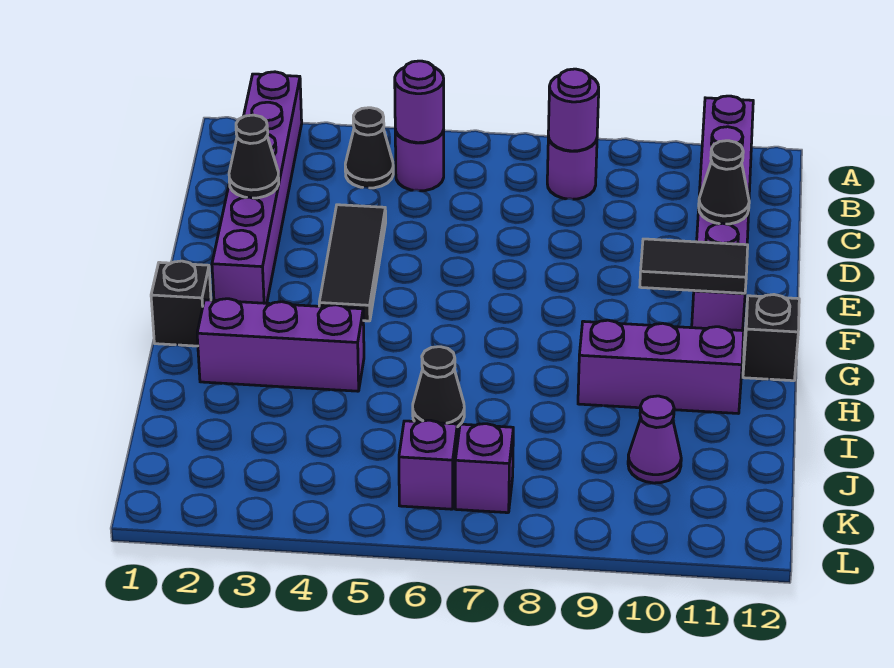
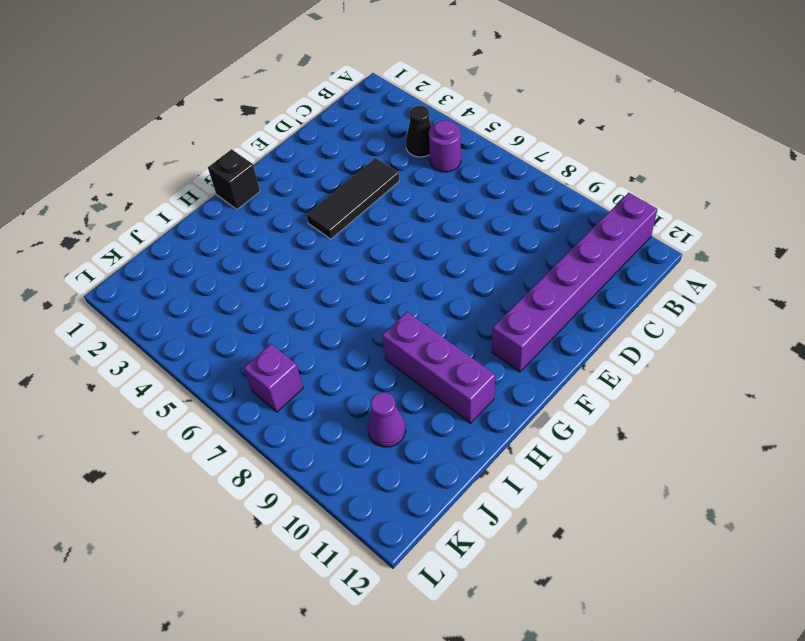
none -> purple 1x6 brick [212,72,302,303]
none -> purple 1x1 round brick [547,136,597,199]
none -> black 1x1 brick [743,295,799,381]

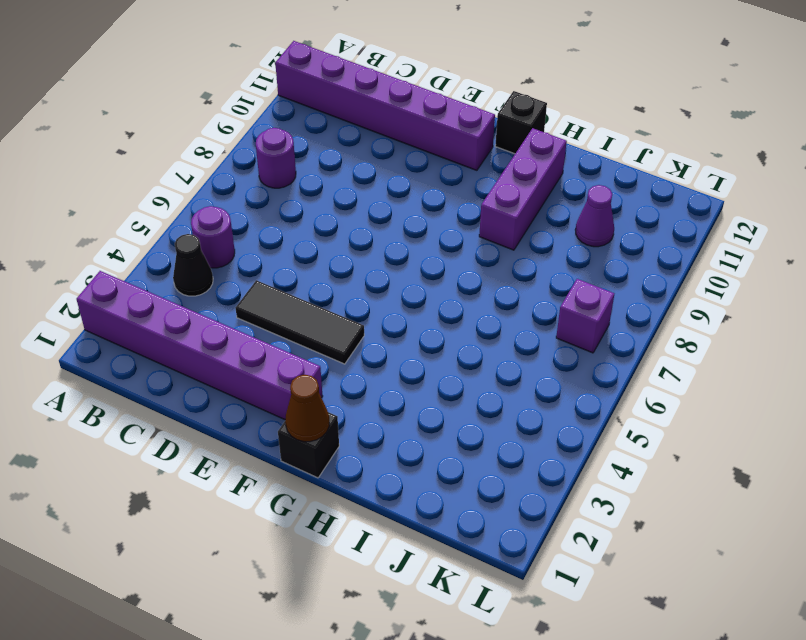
brown 1x1 cone [285,375,329,442] -> none
none -> purple 1x3 brick [197,299,364,391]
none -> black 1x1 cone [413,347,464,427]
none -> purple 1x1 brick [399,420,457,509]

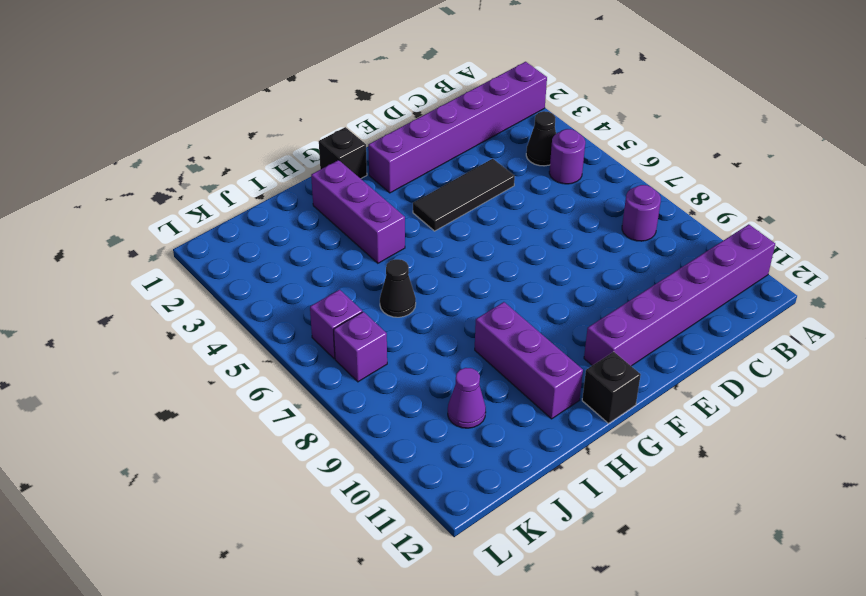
none -> purple 1x1 round brick [395,61,444,143]
none -> purple 1x1 round brick [548,69,599,151]
none -> black 1x1 cone [229,115,279,198]

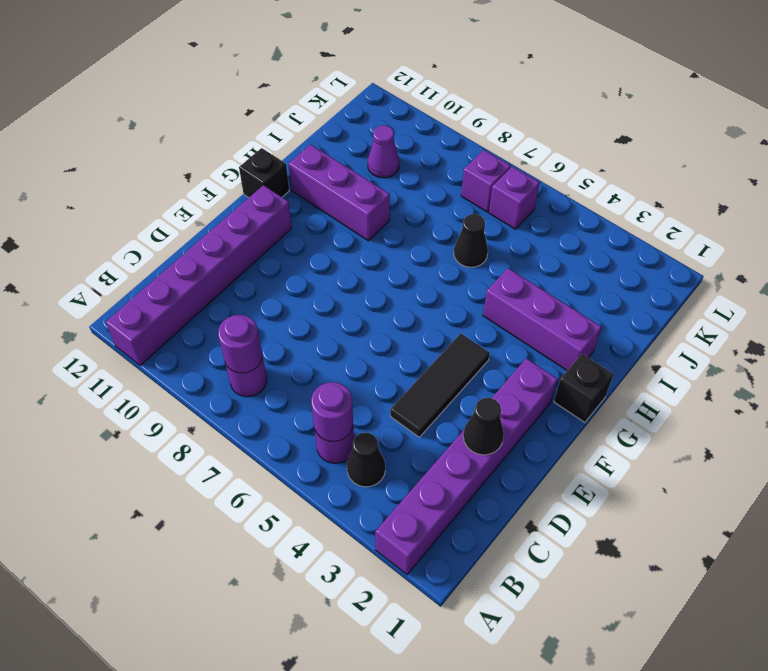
none -> black 1x1 cone [699,141,749,224]
none -> black 1x2 tile [640,239,748,293]

